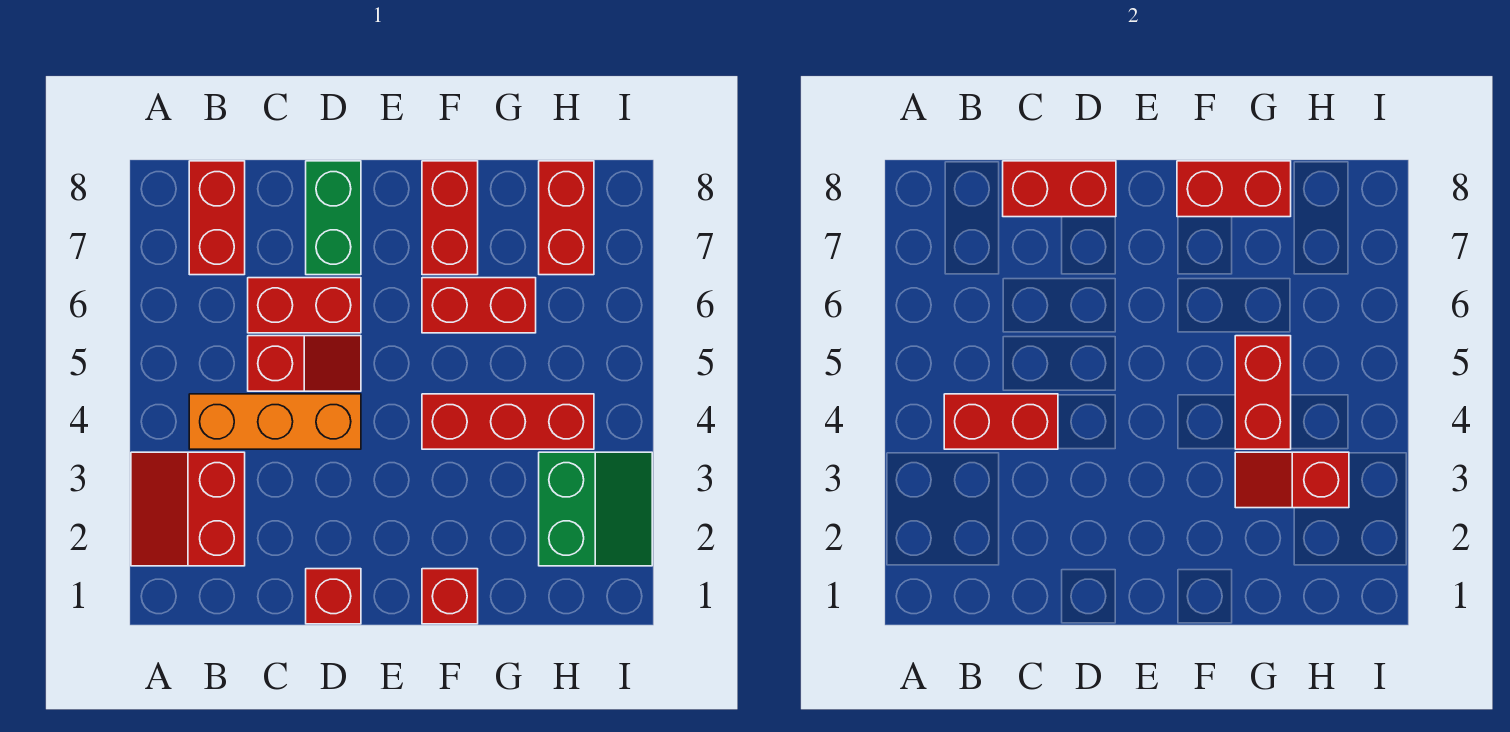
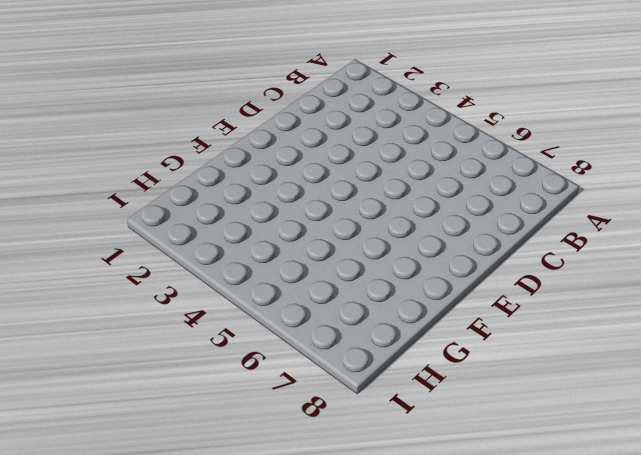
none -> red 2x2 slope [131,452,245,566]
none -> orange 1x3 brick [189,394,361,449]
none -> red 1x2 brick [189,161,245,275]

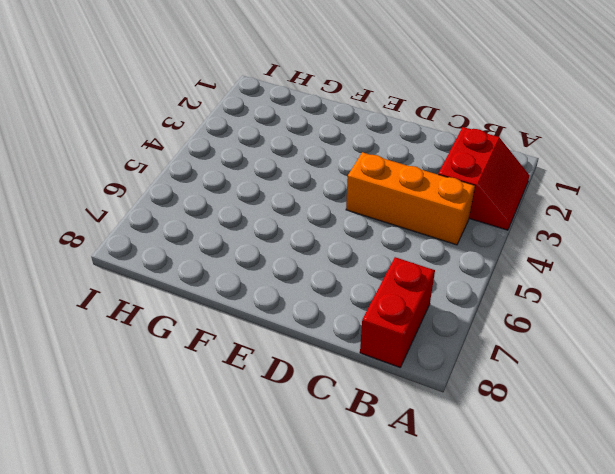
none -> red 1x2 slope [248,336,361,391]
none -> red 1x2 brick [248,278,361,333]
none -> red 1x1 brick [306,569,361,624]

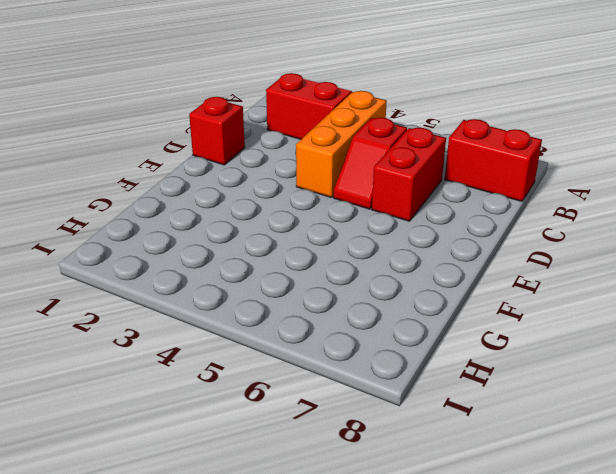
none -> green 1x2 brick [306,161,361,275]
none -> red 1x1 brick [422,569,478,624]
none -> red 1x3 brick [422,394,594,449]

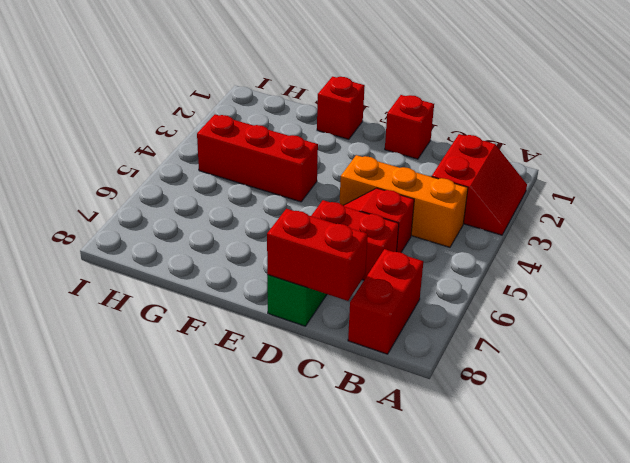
none -> red 1x2 brick [422,278,536,333]
none -> red 1x2 brick [422,161,478,275]
none -> green 2x2 slope [539,452,652,566]

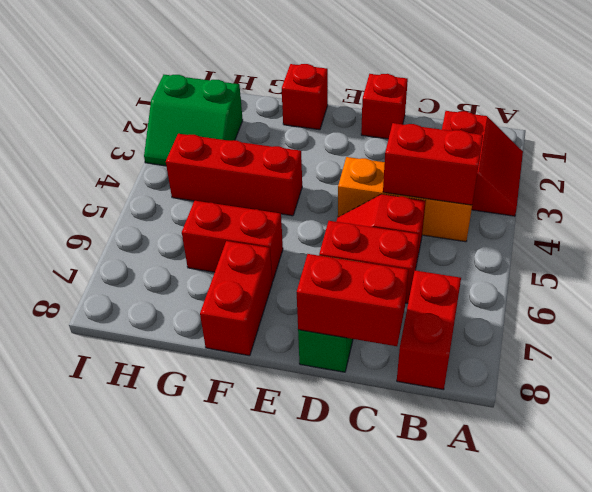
green 2x2 slope [144,75,243,166] -> green 2x2 slope turned to [539,452,652,566]
none -> red 1x2 brick [539,161,594,275]
none -> red 1x2 brick [1177,161,1291,217]
none -> red 1x2 slope [1235,452,1349,508]

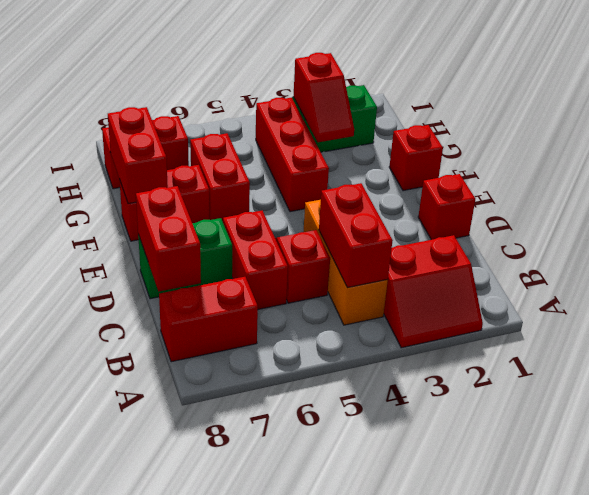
none -> red 1x2 brick [1235,336,1291,449]

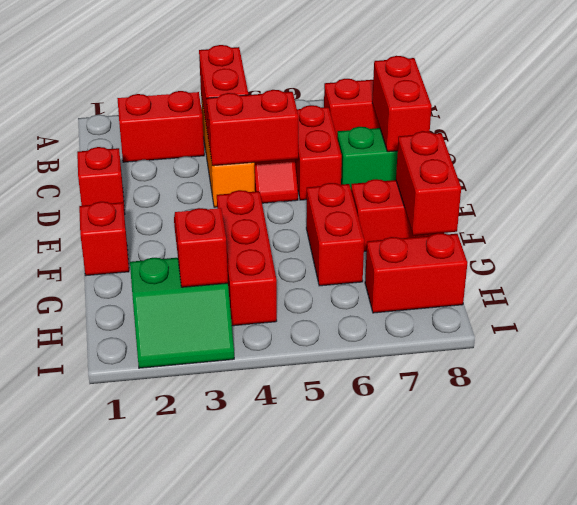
red 1x2 brick [207,90,298,166] -> red 1x2 brick moved to [1235,336,1291,449]

